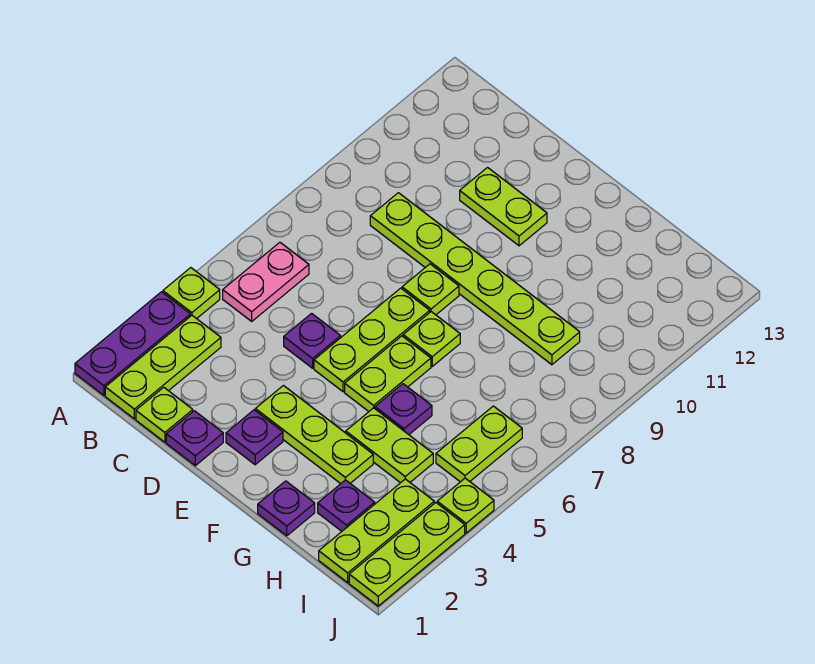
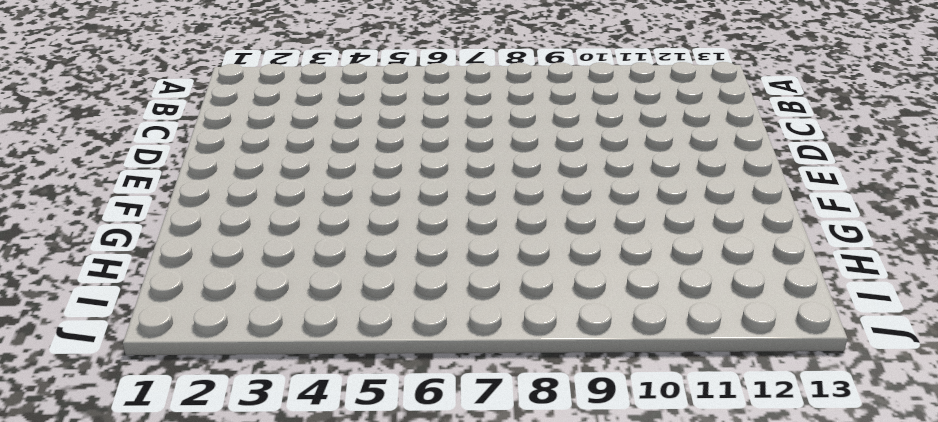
none -> purple 1x3 plate [75,292,190,395]
none -> lime 1x1 plate [163,268,220,319]
none -> lime 1x3 plate [105,315,221,419]

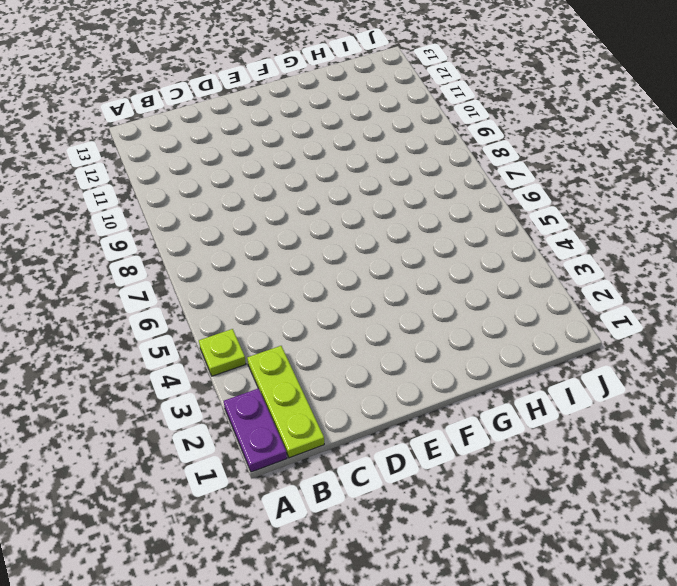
purple 1x2 plate [224,388,287,472] -> purple 1x3 plate [75,292,190,395]
none -> pink 1x2 plate [223,242,309,321]
none -> lime 1x1 plate [136,387,193,442]
none -> lime 1x6 plate [370,193,580,365]

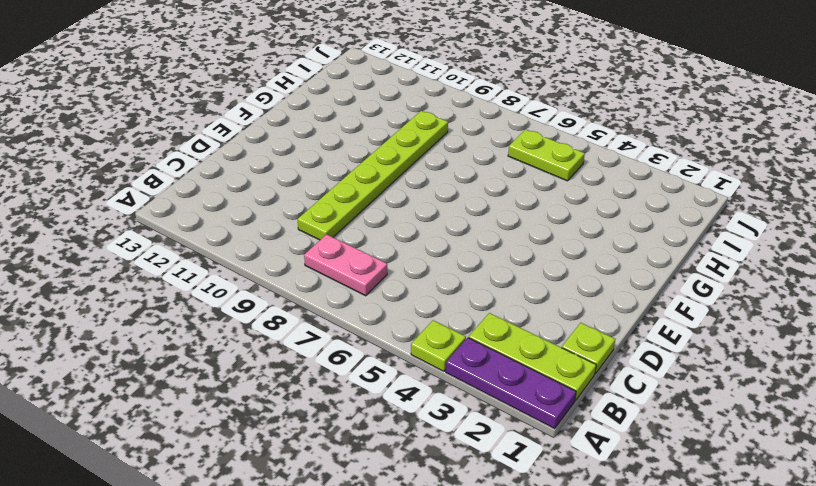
pink 1x2 plate [304,234,387,296] -> pink 1x2 plate moved to [223,242,309,321]
none -> purple 1x1 plate [166,411,223,466]
none -> purple 1x1 plate [284,313,341,368]
none -> lime 1x2 plate [460,168,547,246]

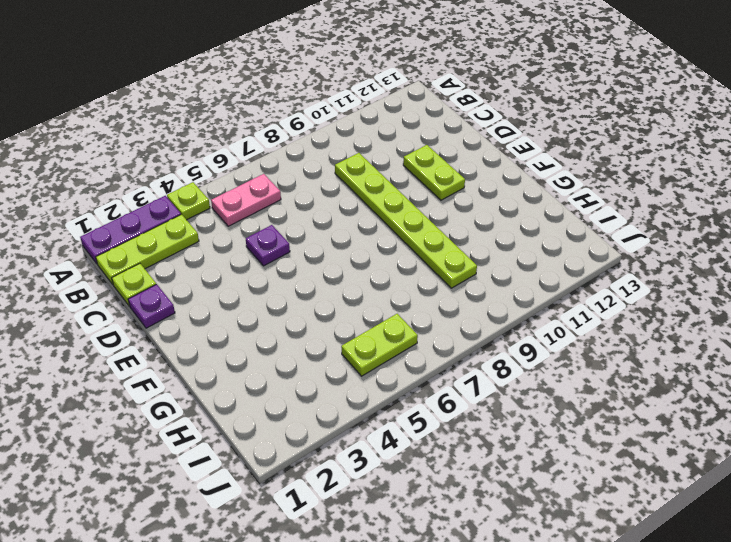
none -> purple 1x1 plate [226,410,283,465]
none -> lime 1x3 plate [255,386,373,484]
none -> lime 1x3 plate [314,288,430,392]

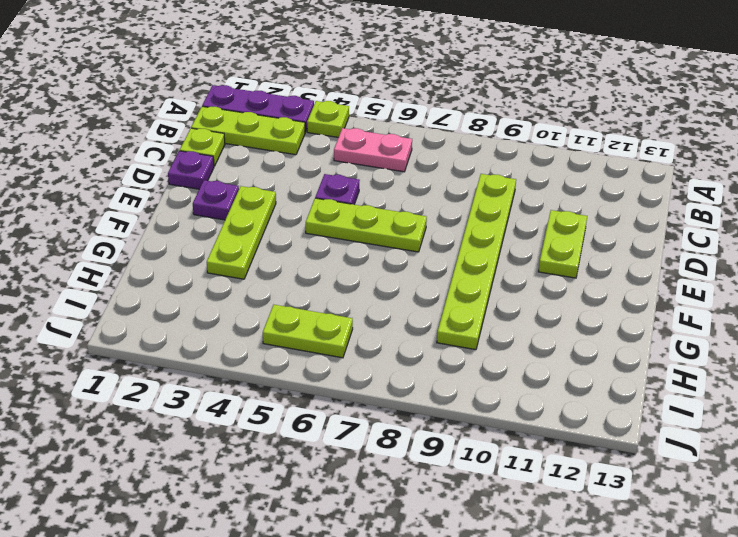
none -> lime 1x1 plate [402,264,459,315]
none -> lime 1x2 plate [345,336,431,411]
none -> lime 1x1 plate [403,312,460,366]

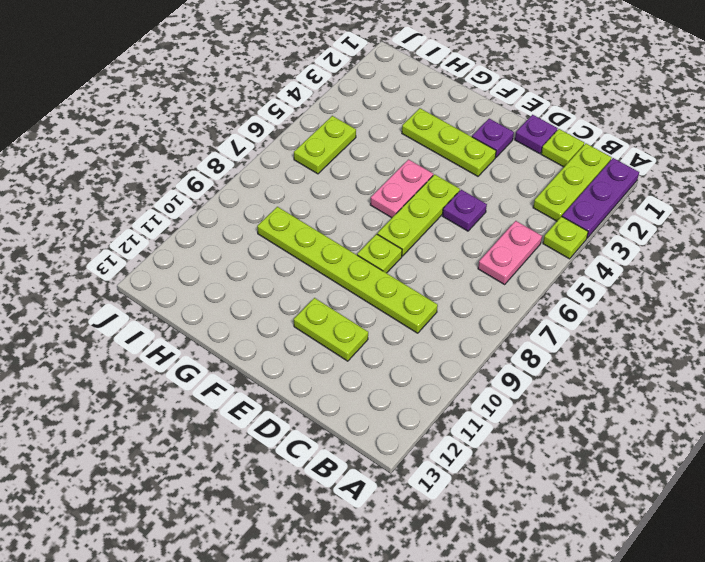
pink 1x2 plate [370,160,433,218] -> lime 1x2 plate [345,336,431,411]
none -> lime 1x1 plate [403,312,460,366]
none -> purple 1x1 plate [258,481,315,536]
none -> lime 1x2 plate [346,408,433,483]

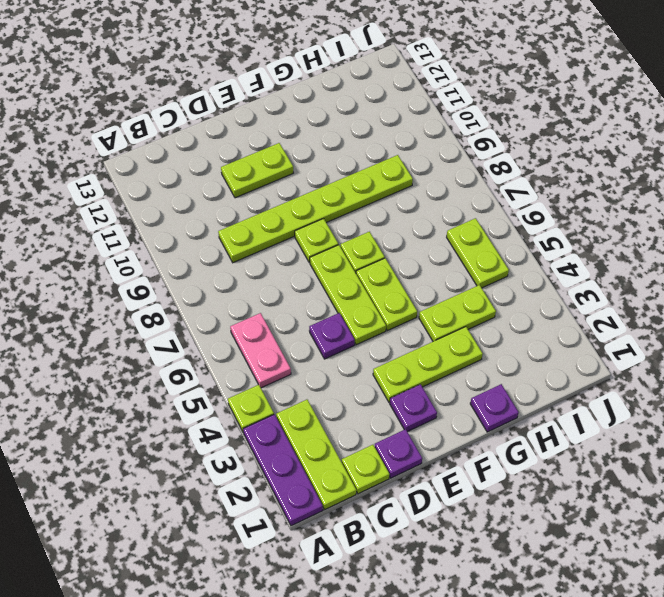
none -> purple 1x1 plate [375,384,432,435]
none -> purple 1x1 plate [318,480,375,531]
none -> lime 1x3 plate [319,479,434,583]

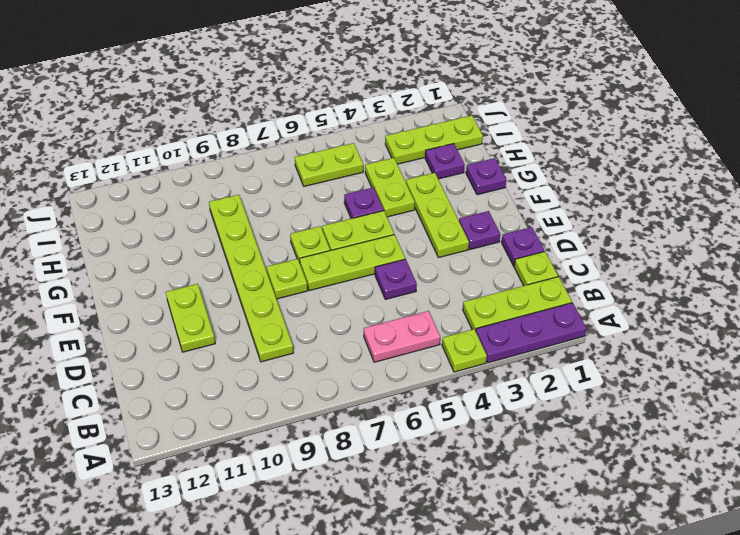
none -> lime 1x3 plate [349,503,465,606]
none -> lime 1x1 plate [437,478,494,533]

